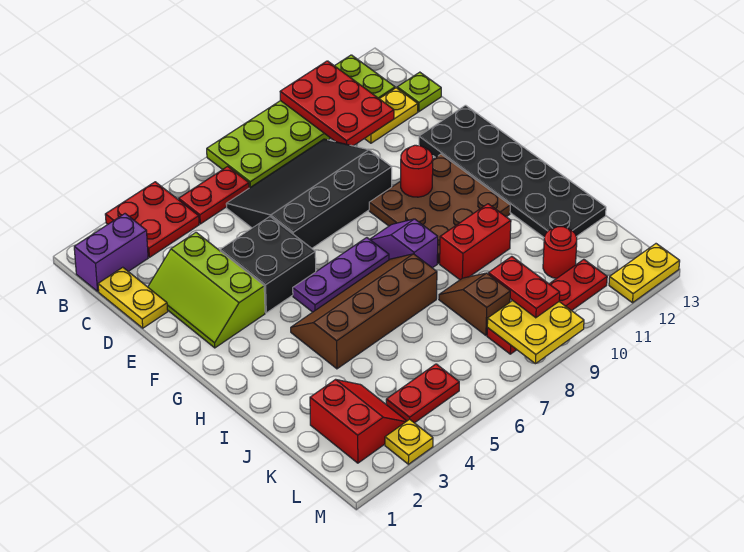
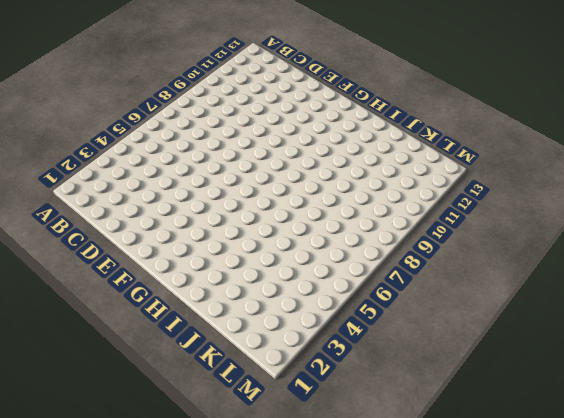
none -> red 2x2 plate [105,182,199,257]
none -> lime 2x6 plate [207,55,395,188]
none -> purple 1x2 brick [74,214,148,291]

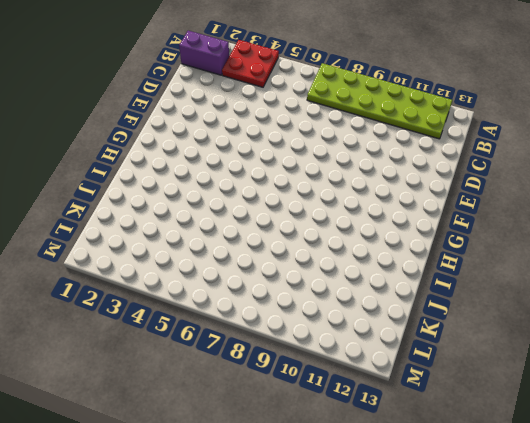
none -> red 1x2 plate [179,166,249,224]
none -> yellow 1x2 plate [98,267,168,328]
none -> black 3x4 slope [226,139,392,248]

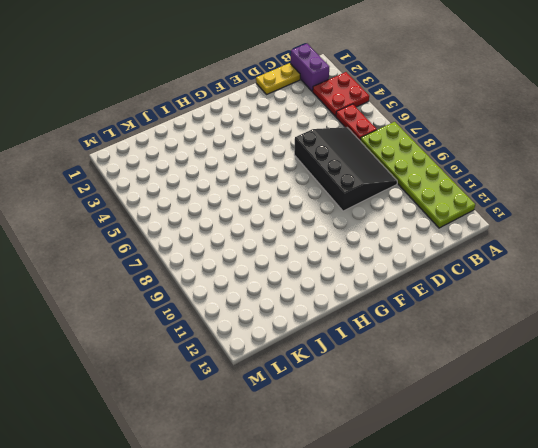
none -> yellow 1x2 plate [365,88,418,143]
none -> lime 1x1 plate [397,72,441,112]
none -> lime 2x3 slope [148,232,265,348]

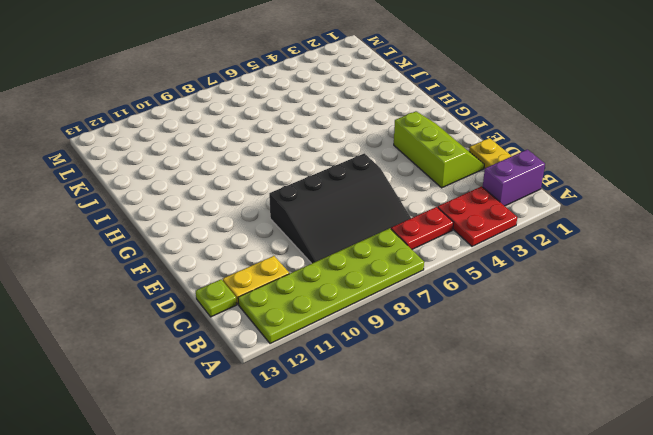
none -> black 2x2 brick [220,217,316,313]
none -> black 2x6 plate [419,105,606,237]
none -> brown 3x3 plate [369,154,510,263]

